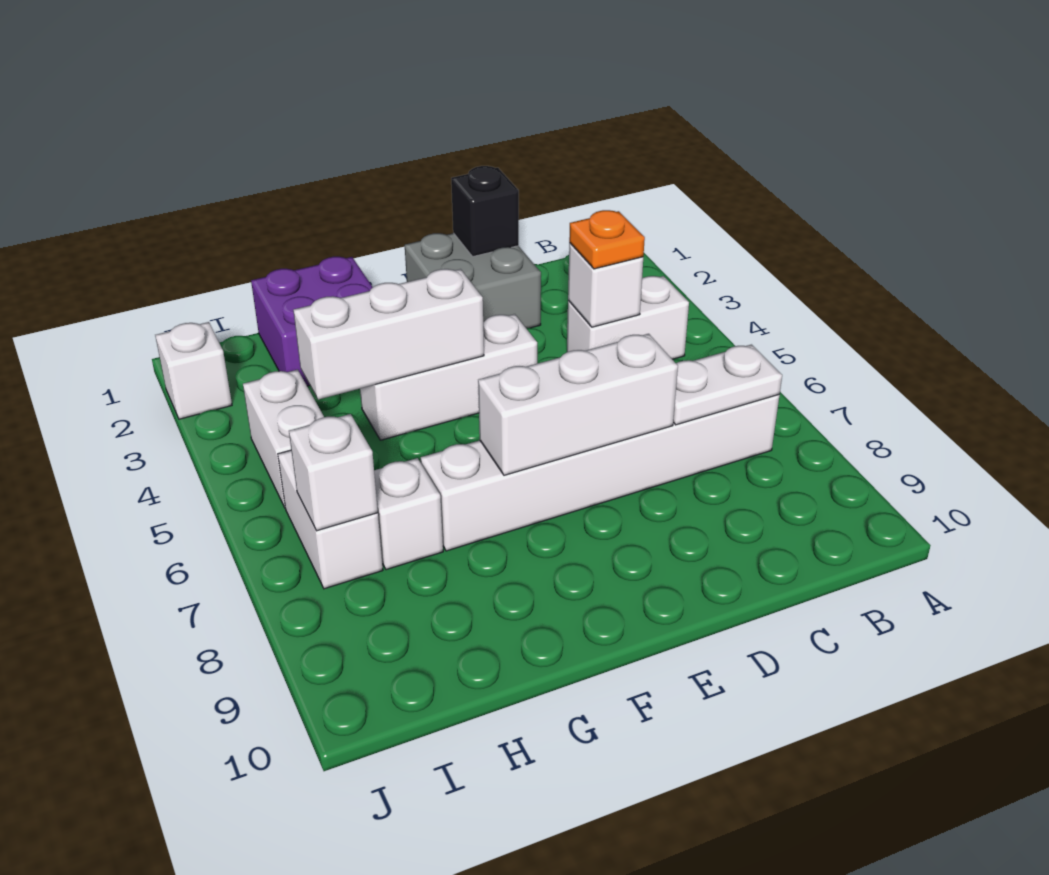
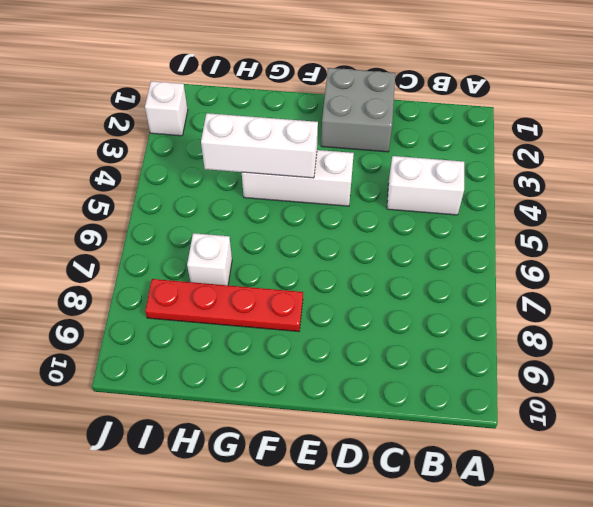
red 1x4 plate [145,279,303,332] -> none
none -> white 1x6 brick [421,395,780,551]
none -> purple 2x2 brick [251,257,373,386]
none -> white 1x2 brick [243,370,324,507]

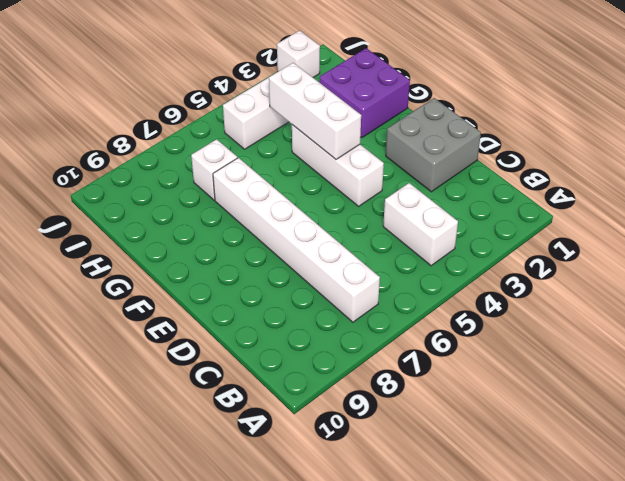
none -> white 1x2 brick [278,450,383,589]
none -> white 1x2 plate [673,345,782,425]
none -> white 1x1 brick [568,243,643,327]

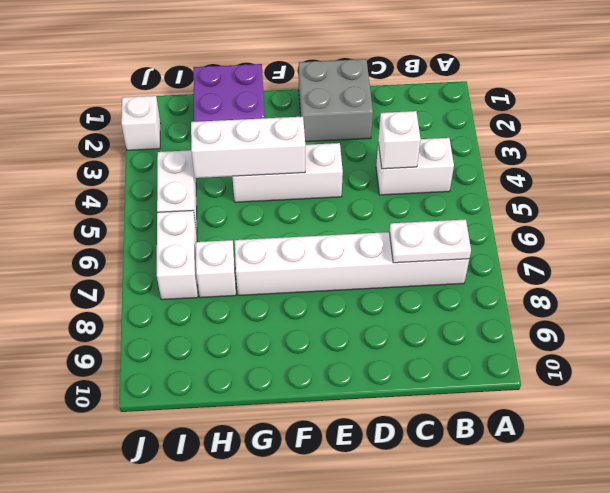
none -> black 1x1 brick [451,166,519,257]
none -> white 1x3 brick [478,334,678,475]
none -> white 1x1 brick [289,414,378,531]

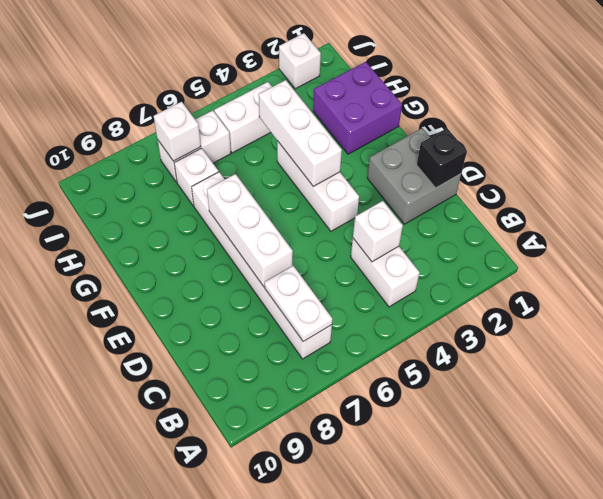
none -> orange 1x1 plate [569,210,645,269]

